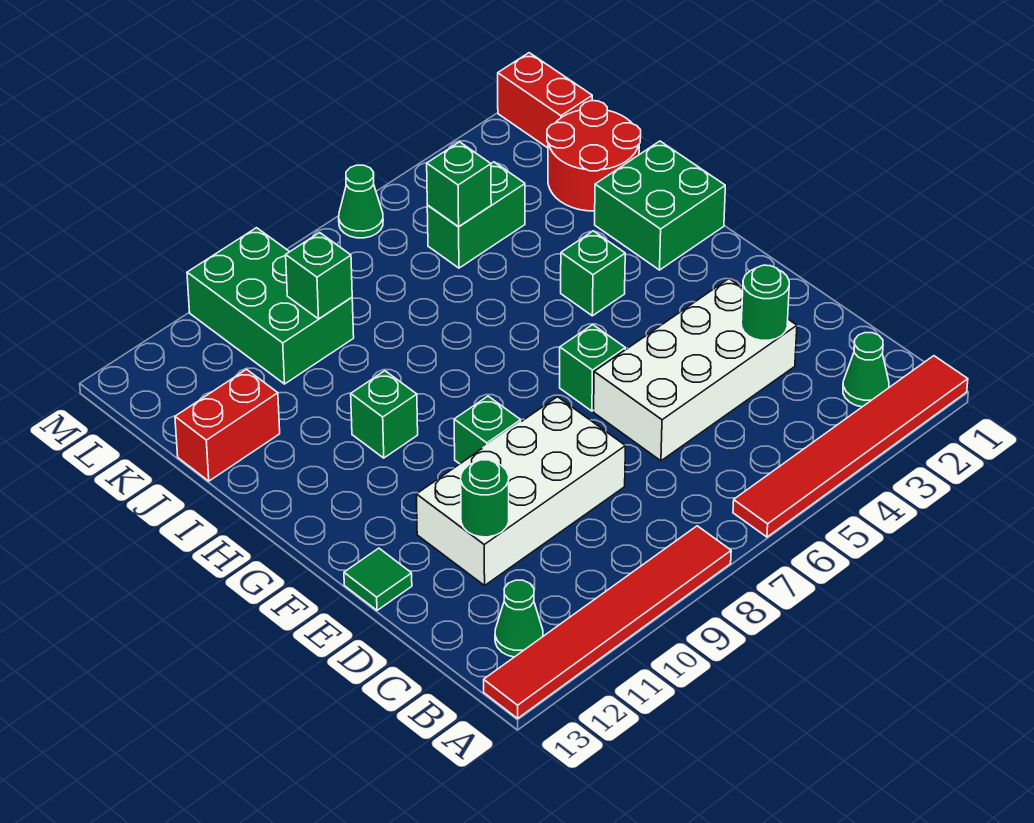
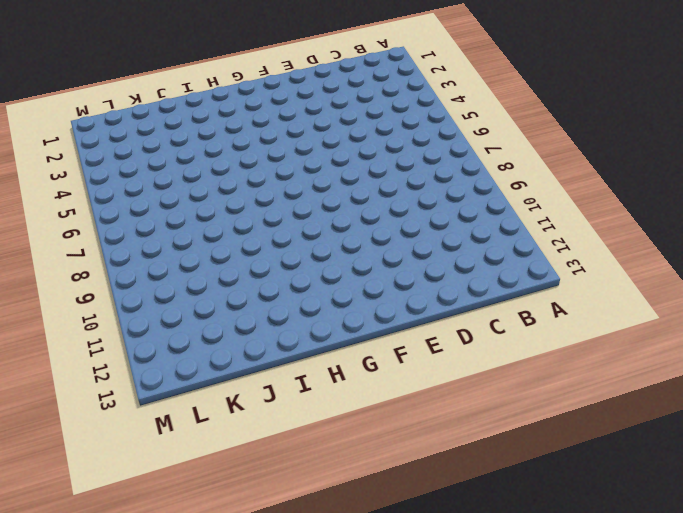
none -> red 1x6 tile [733,356,968,537]
none -> red 1x6 tile [484,526,731,718]
none -> green 1x1 cone [843,333,889,407]

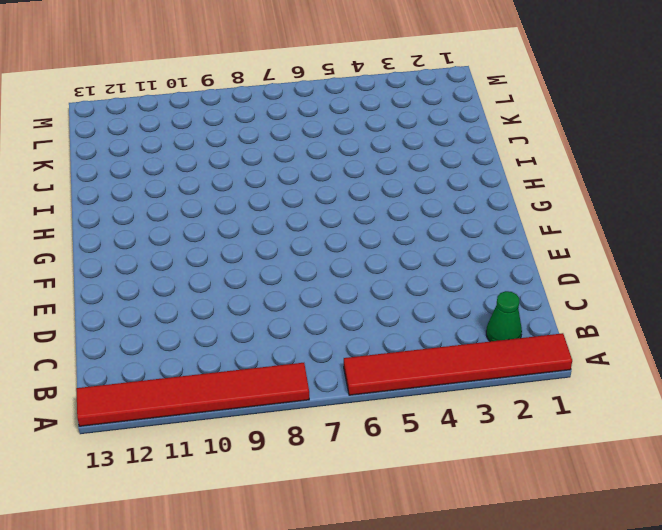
none -> green 1x1 cone [495,580,543,657]
none -> white 2x4 brick [594,279,797,461]
none -> white 2x4 brick [416,397,625,585]

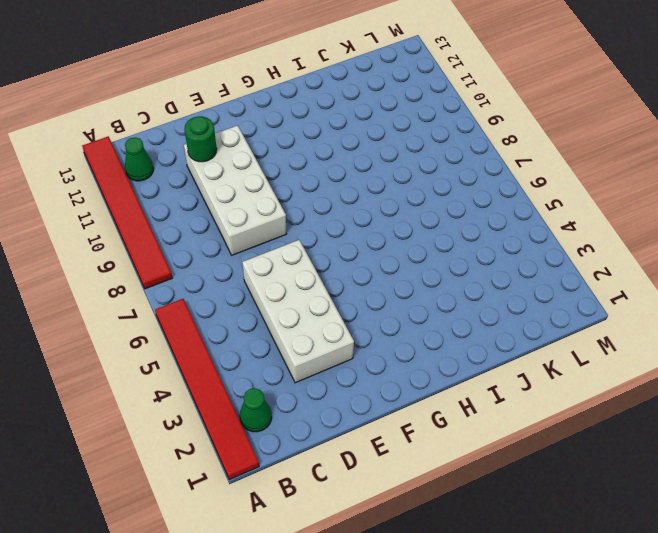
none -> green 1x1 tile [344,548,412,610]
none -> green 1x1 brick [560,325,625,411]
none -> green 1x1 brick [454,396,521,464]

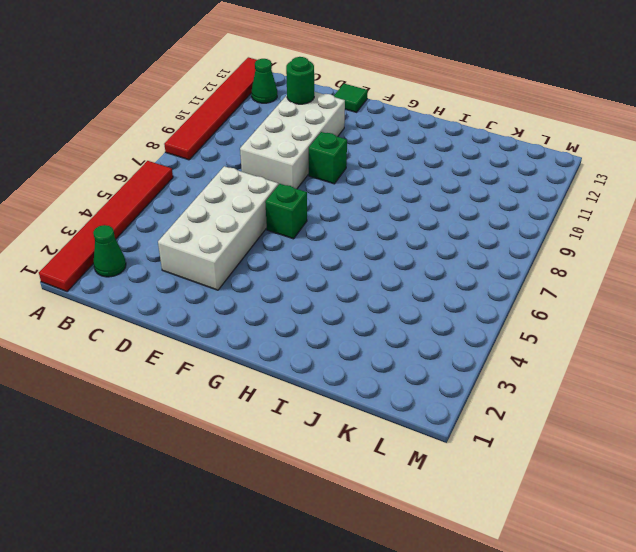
none -> green 2x2 brick [595,141,725,270]
none -> green 1x1 brick [561,231,625,316]
none -> green 1x1 brick [351,371,418,458]

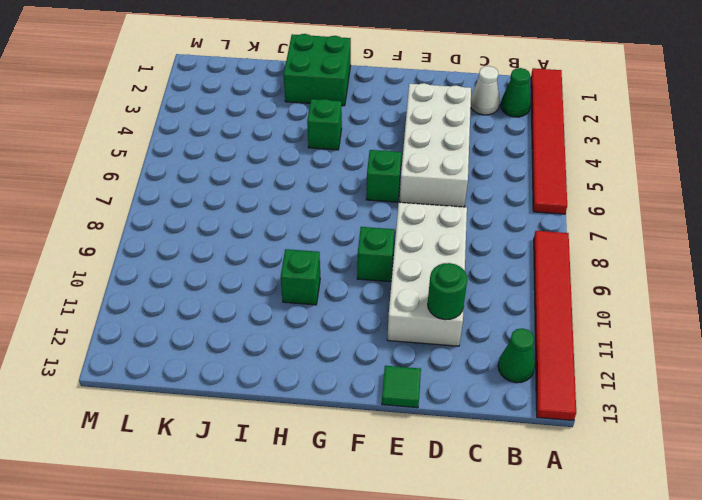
white 1x1 cone [471,66,500,115] -> none
none -> red 2x2 round brick [547,101,641,211]
none -> red 1x2 brick [175,369,280,481]
none -> green 1x2 brick [427,162,525,268]

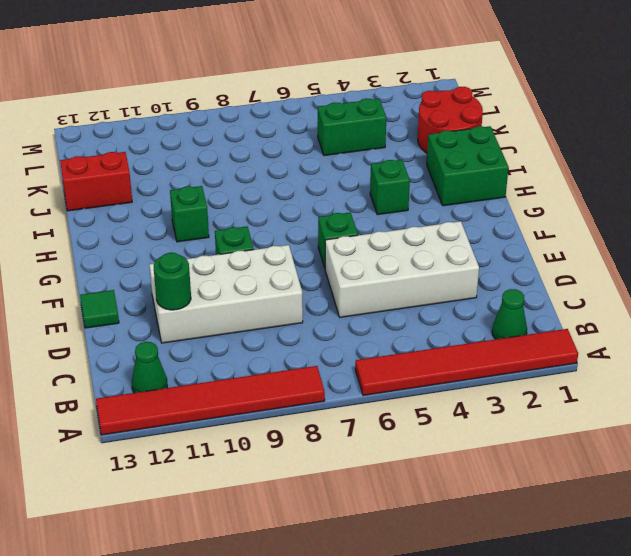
none -> green 2x3 brick [187,228,354,384]
none -> red 1x2 brick [498,53,592,148]
none -> green 1x1 cone [339,165,383,238]

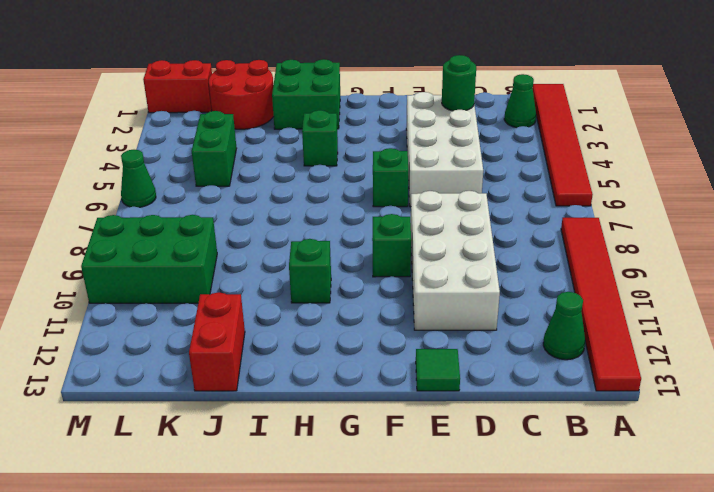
none -> green 1x1 round brick [461,460,509,537]
none -> green 1x1 brick [427,142,491,227]
none -> green 1x1 brick [286,233,352,319]

